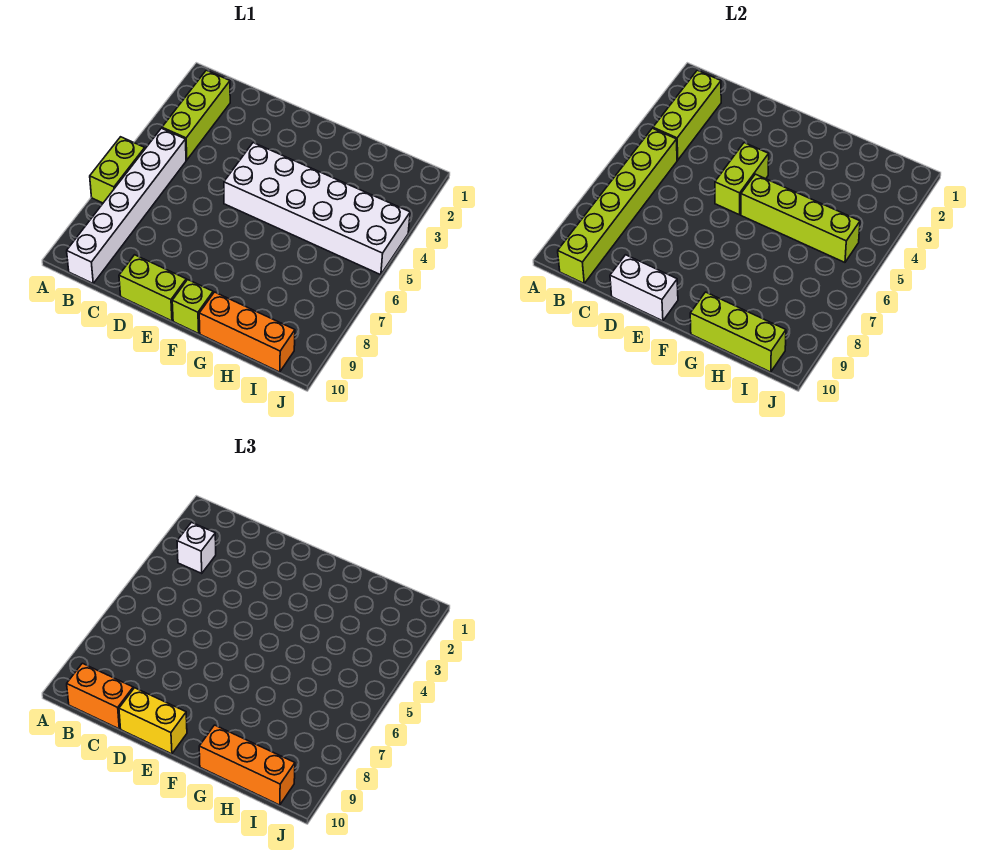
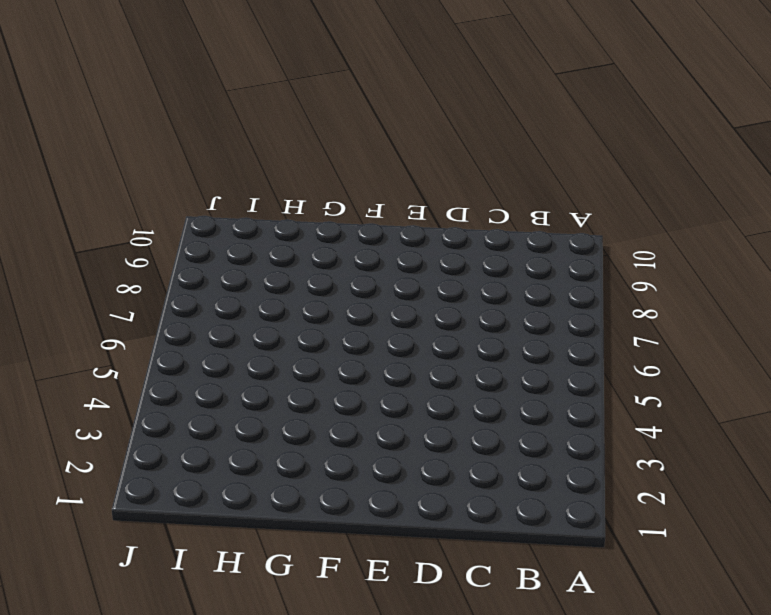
none -> lime 1x2 brick [90,137,145,203]
none -> lime 1x3 brick [162,70,230,160]
none -> white 1x6 brick [67,128,186,283]

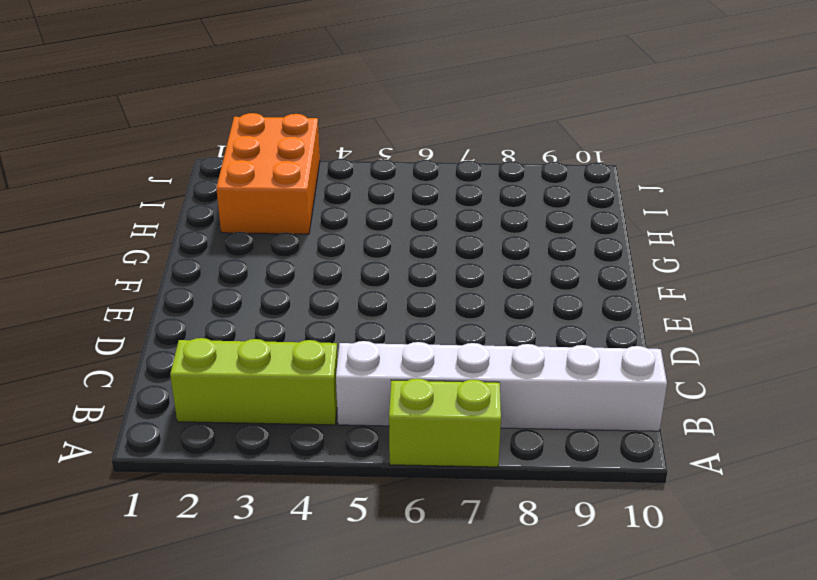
orange 2x3 brick [216,113,320,234] -> none
none -> lime 1x2 brick [119,255,186,321]
none -> white 2x6 brick [224,143,410,275]
none -> lime 1x1 brick [172,280,213,334]

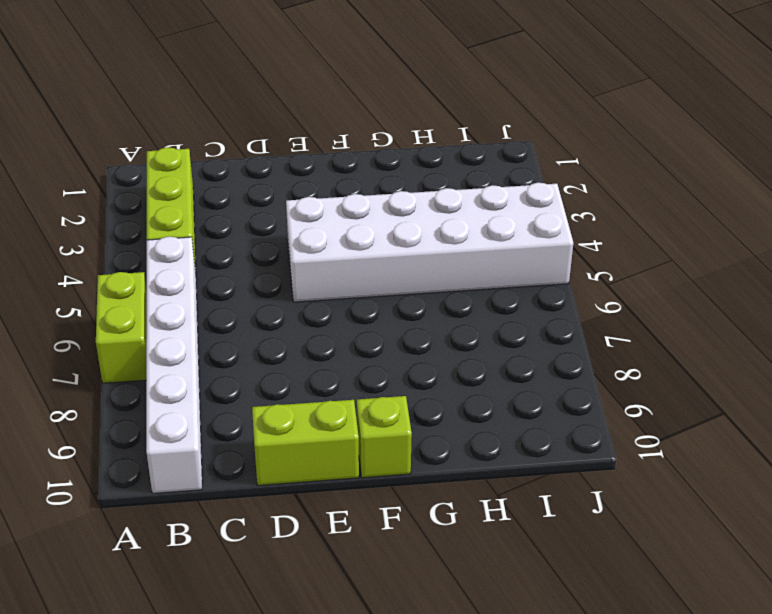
none -> orange 1x3 brick [199,292,295,372]
none -> lime 1x3 brick [653,70,721,160]
none -> lime 1x6 brick [558,128,677,283]

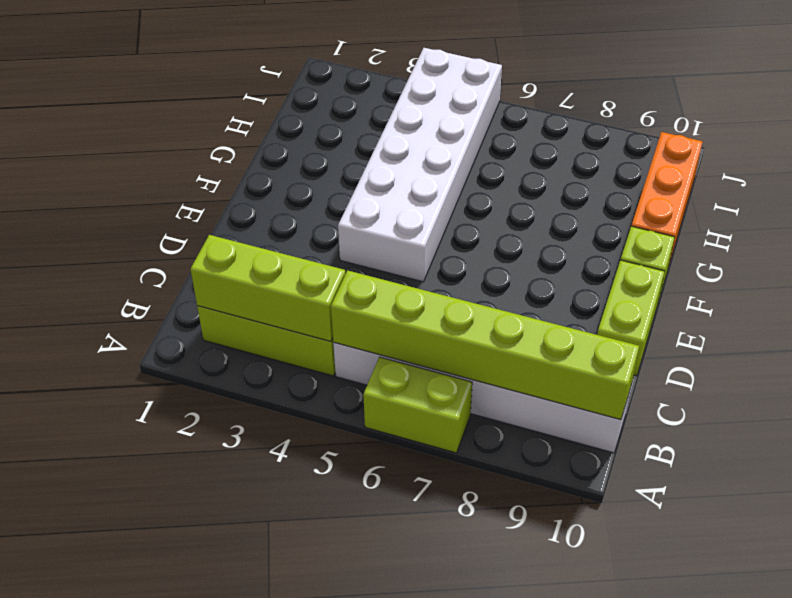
none -> white 1x2 brick [610,255,678,321]
none -> lime 1x2 brick [715,143,769,215]
none -> lime 1x4 brick [741,174,860,262]

